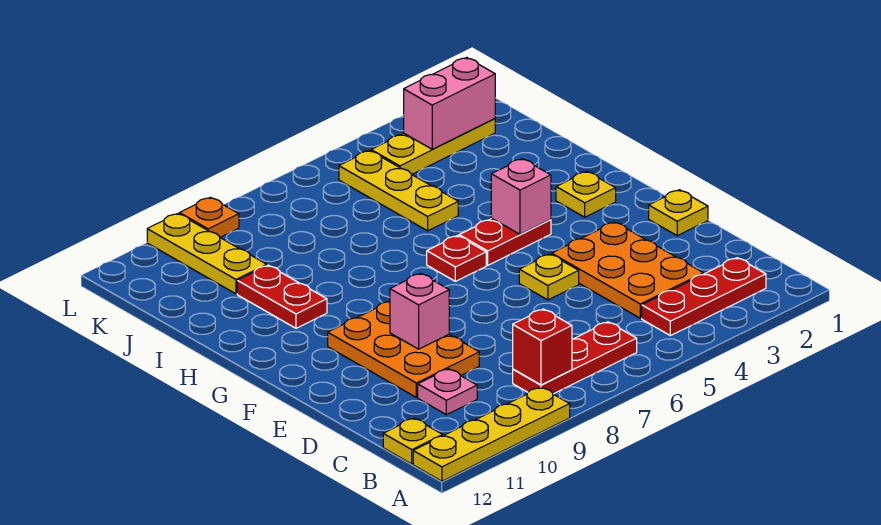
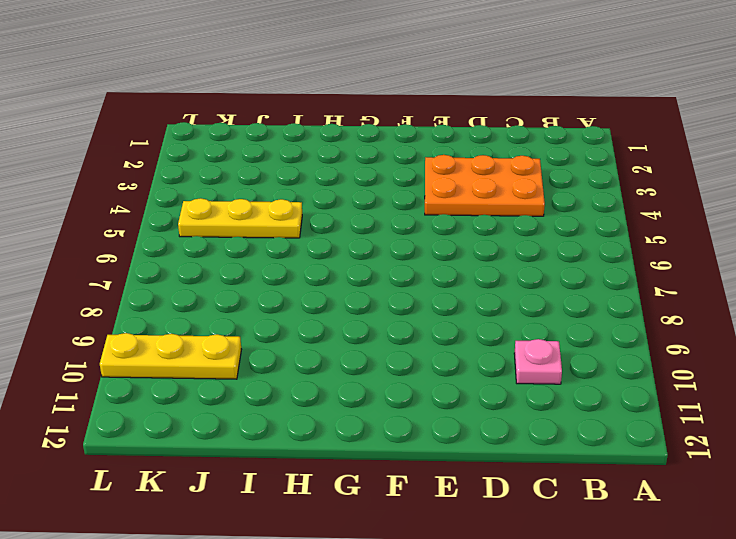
none -> yellow 1x4 plate [413,387,570,481]
none -> red 1x3 plate [642,258,766,336]
none -> red 1x3 plate [513,322,637,394]

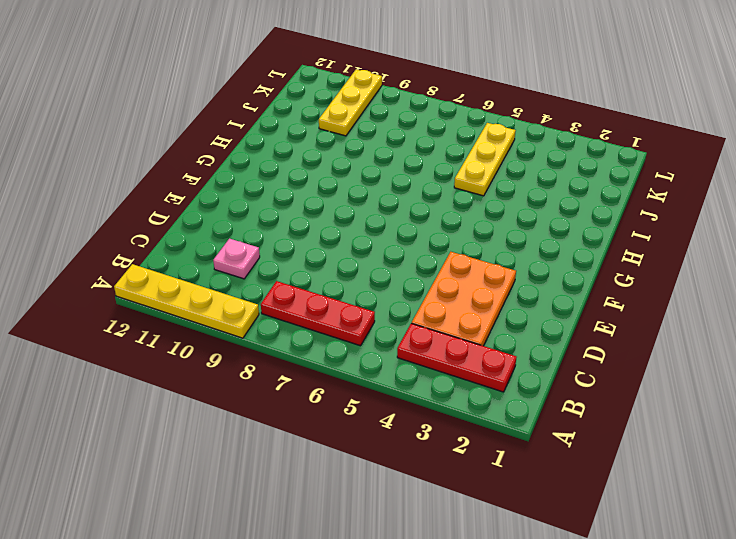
none -> yellow 1x1 plate [383,418,443,464]
none -> orange 2x3 plate [328,301,479,397]
none -> yellow 1x1 plate [649,190,708,236]

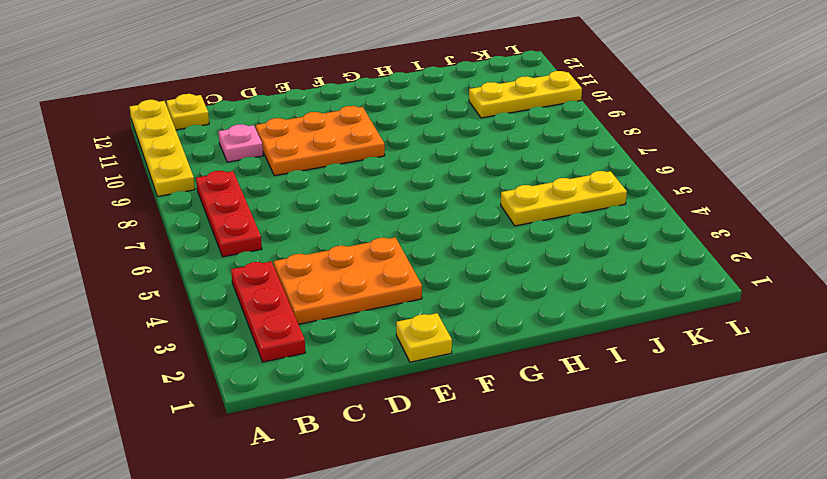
none -> yellow 1x1 plate [519,254,579,300]
none -> yellow 1x1 plate [556,171,616,217]
none -> red 1x2 plate [459,219,551,265]

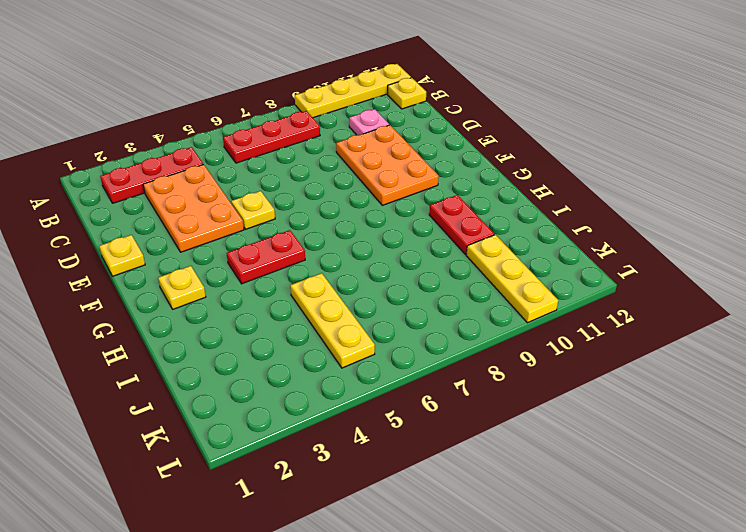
none -> red 1x1 plate [427,236,486,281]
none -> yellow 1x3 plate [371,119,495,174]
none -> orange 1x1 plate [180,197,239,238]

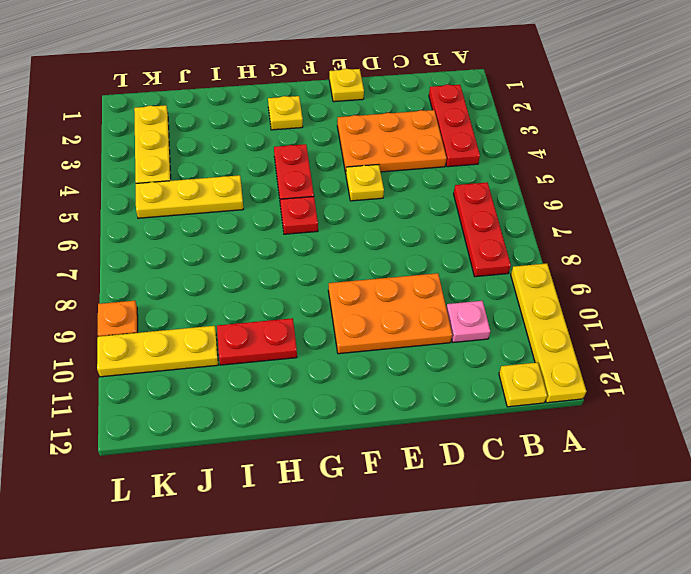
none -> red 1x1 brick [513,309,572,385]
none -> pink 1x1 brick [390,273,449,349]
none -> pink 1x1 brick [491,159,551,234]

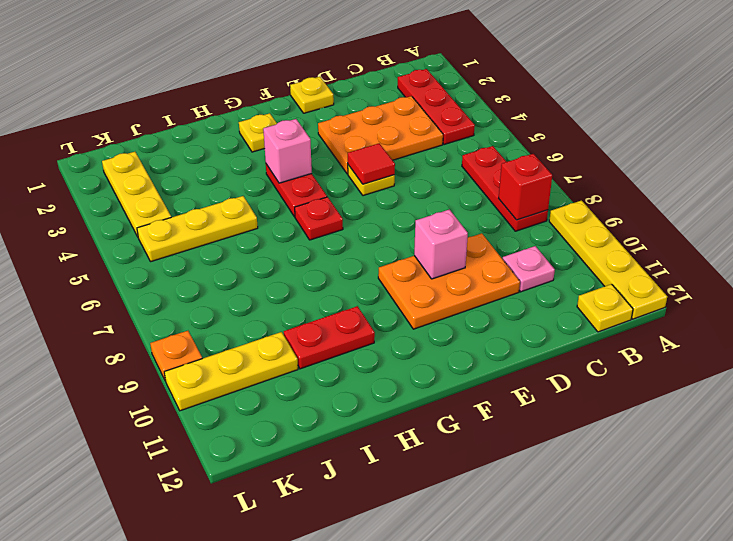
red 1x1 tile [348,143,395,184] -> none
none -> pink 1x2 brick [404,57,495,149]

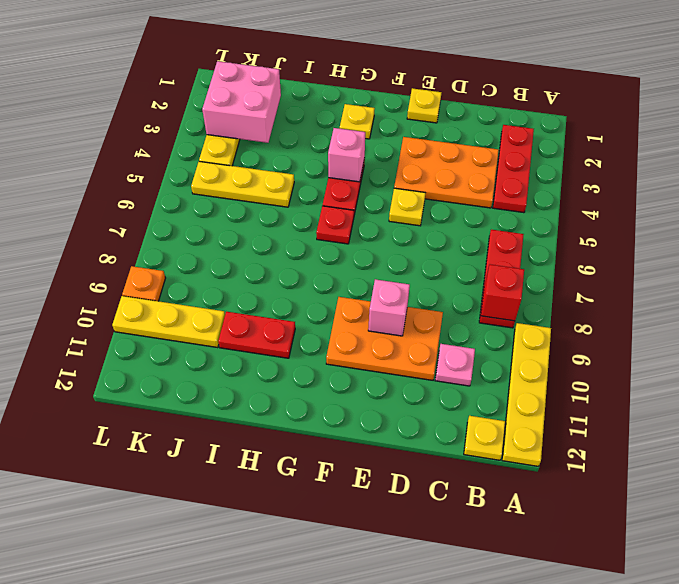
pink 2x2 brick [202,61,281,143] -> pink 1x2 brick [404,57,495,149]

